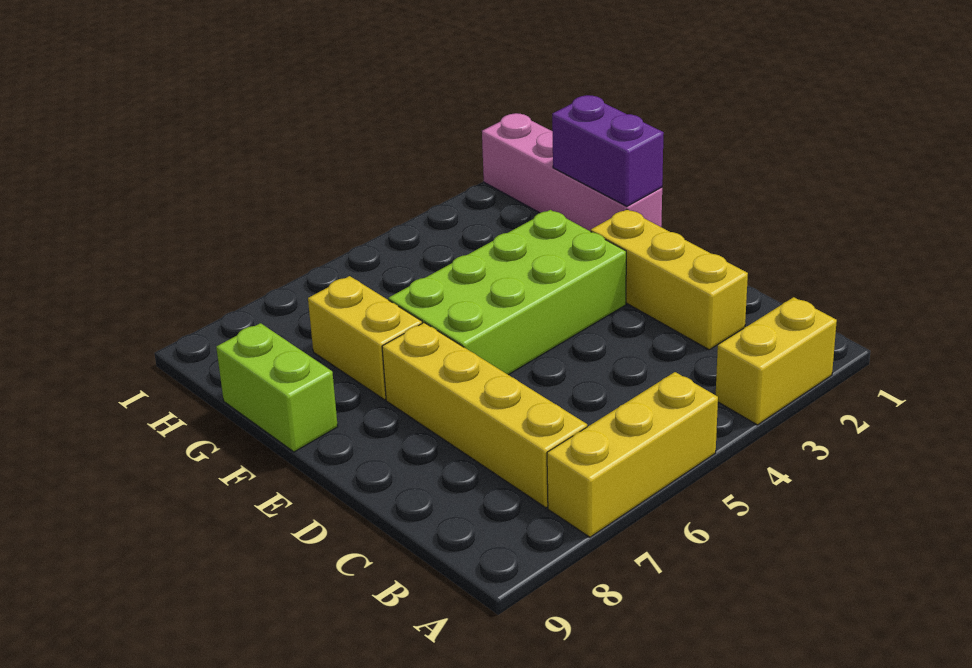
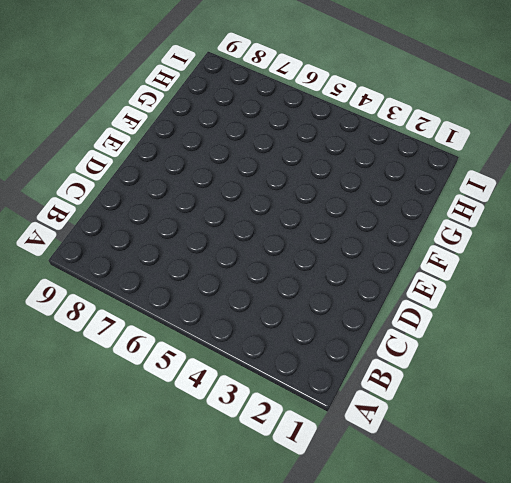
none -> yellow 1x2 brick [716,297,837,425]
none -> yellow 1x3 brick [547,372,718,537]

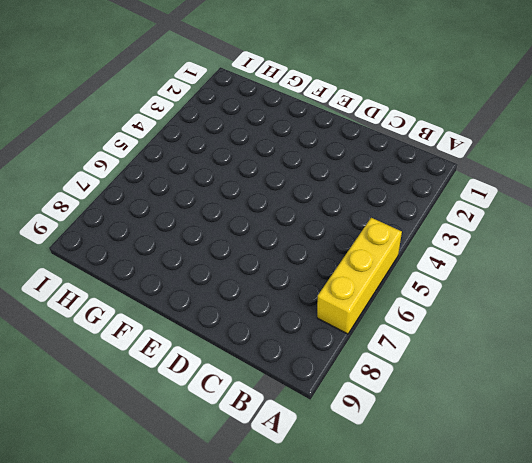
none -> yellow 1x2 brick [716,297,837,425]
none -> yellow 1x4 brick [382,323,587,508]

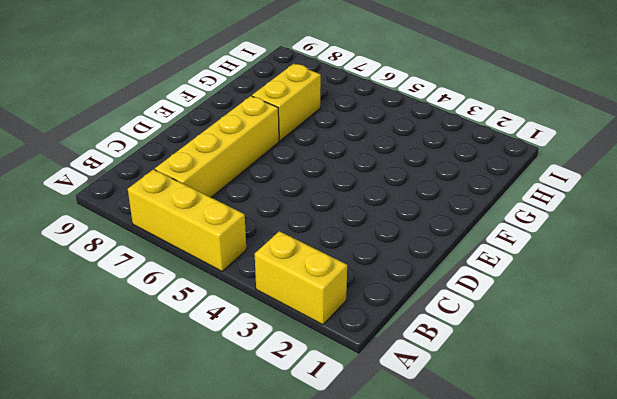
none -> yellow 1x3 brick [591,209,748,350]
none -> lime 2x4 brick [388,210,626,375]

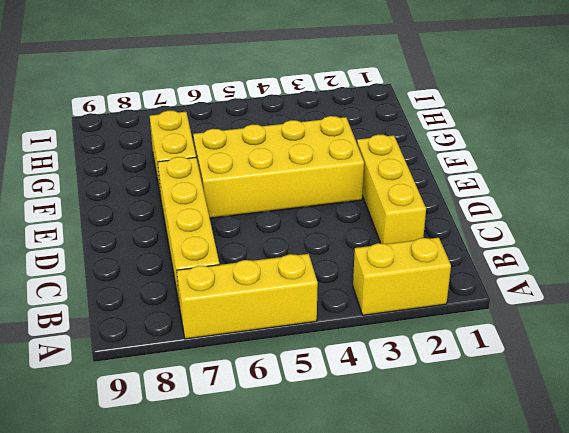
yellow 2x4 brick [193,116,364,218] -> lime 2x4 brick [388,210,626,375]
none -> pink 1x4 brick [482,113,662,231]
none -> lime 1x2 brick [216,323,338,452]

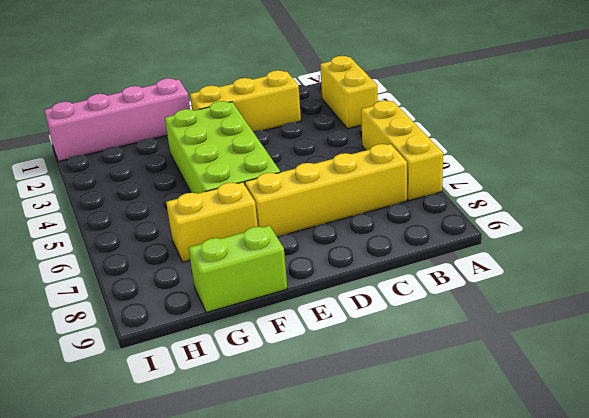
none -> purple 1x2 brick [552,95,664,206]

